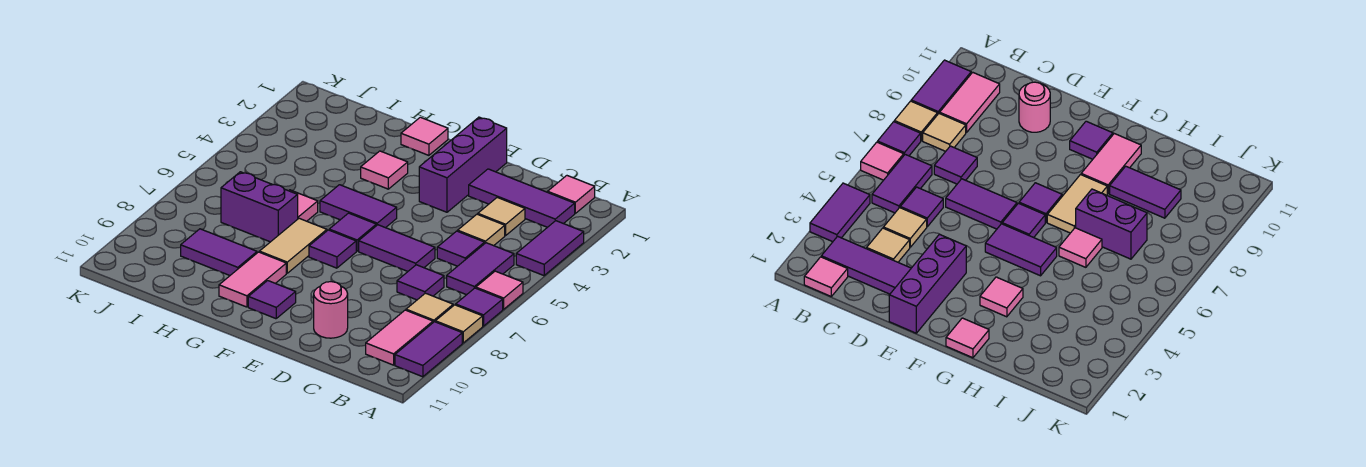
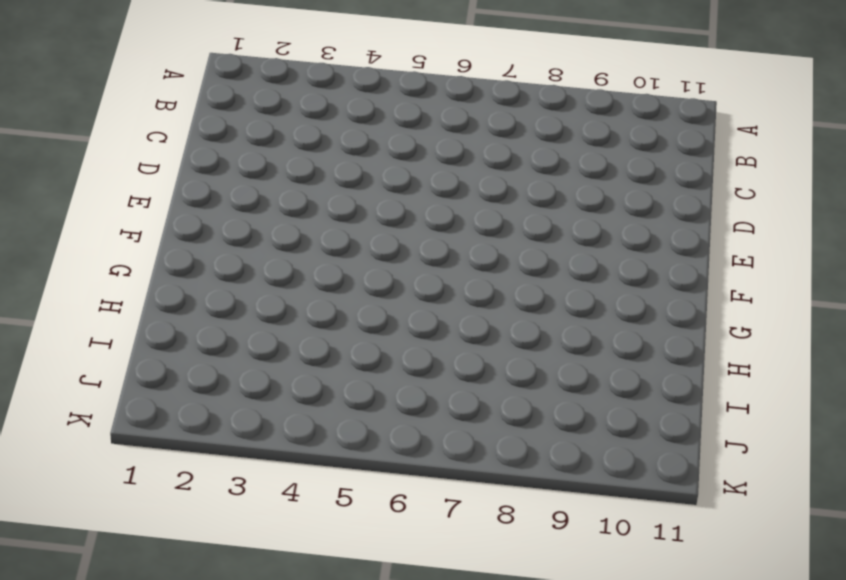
none -> purple 1x2 tile [516,221,584,276]
none -> pink 1x1 tile [476,271,523,309]
none -> purple 1x1 tile [456,288,503,326]

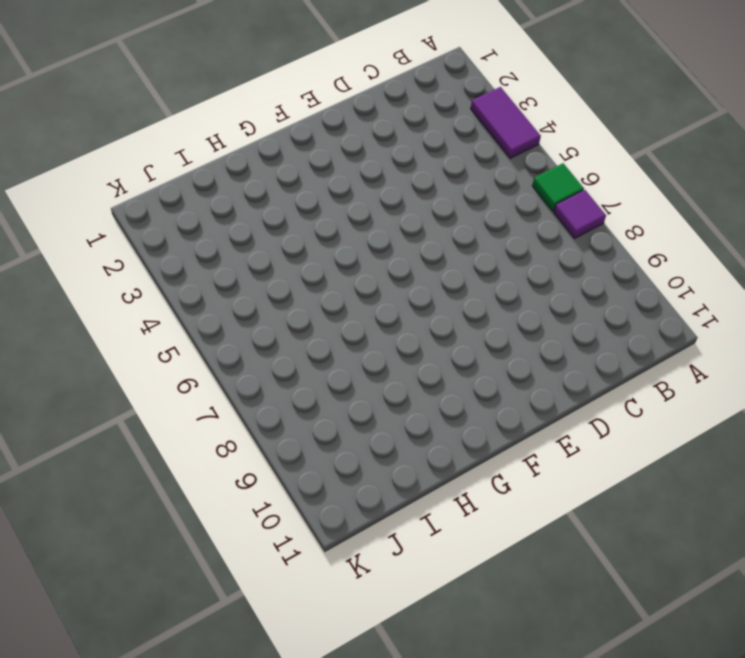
green 1x1 tile [532,163,584,211] -> pink 1x1 tile [476,271,523,309]
none -> tan 1x1 tile [435,305,483,343]
none -> purple 1x2 tile [395,322,462,377]
none -> pink 1x1 tile [548,176,595,213]

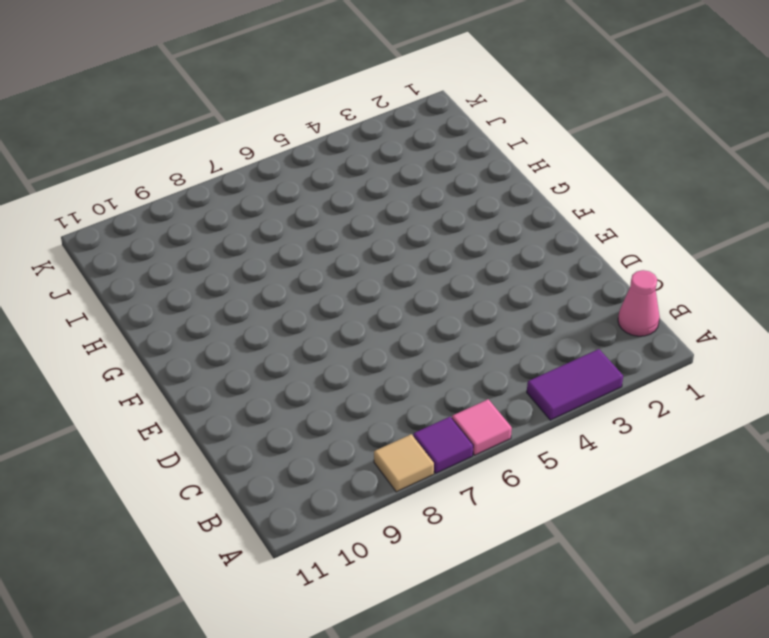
pink 1x1 cone [618,270,660,336] -> pink 1x1 tile [548,176,595,213]
none -> purple 1x2 tile [395,322,462,377]
none -> purple 1x3 tile [469,169,575,227]
none -> purple 1x2 tile [447,243,514,295]

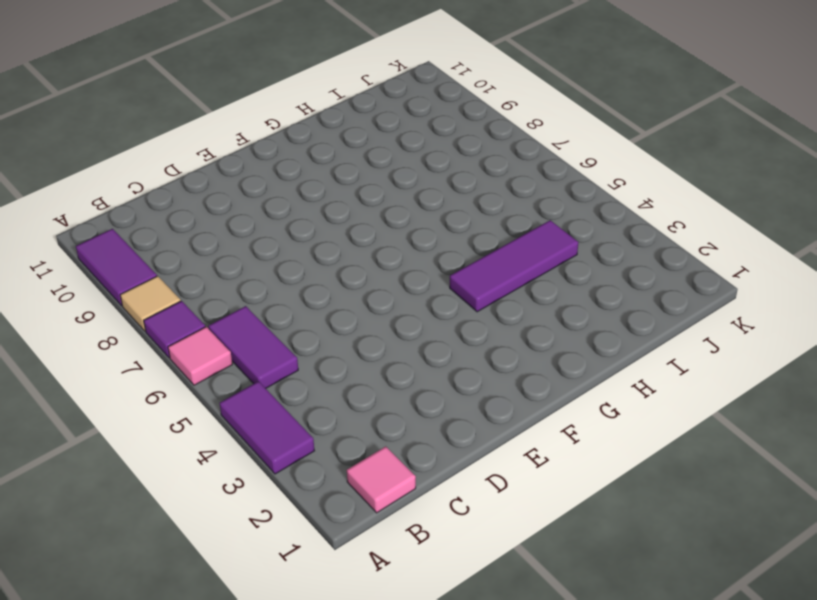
purple 1x3 tile [450,220,578,312] -> purple 1x3 tile moved to [469,169,575,227]
none -> tan 1x1 tile [406,293,453,322]
none -> pink 1x2 tile [366,310,433,365]
none -> tan 1x1 tile [478,198,525,236]

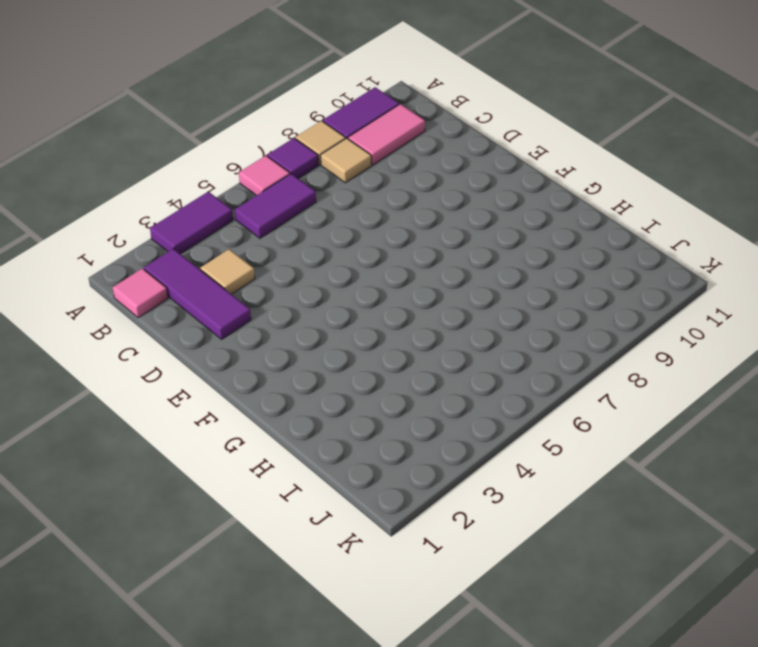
none -> tan 1x1 tile [458,214,505,246]
none -> purple 1x1 tile [437,231,485,266]
none -> purple 1x1 tile [397,265,444,300]

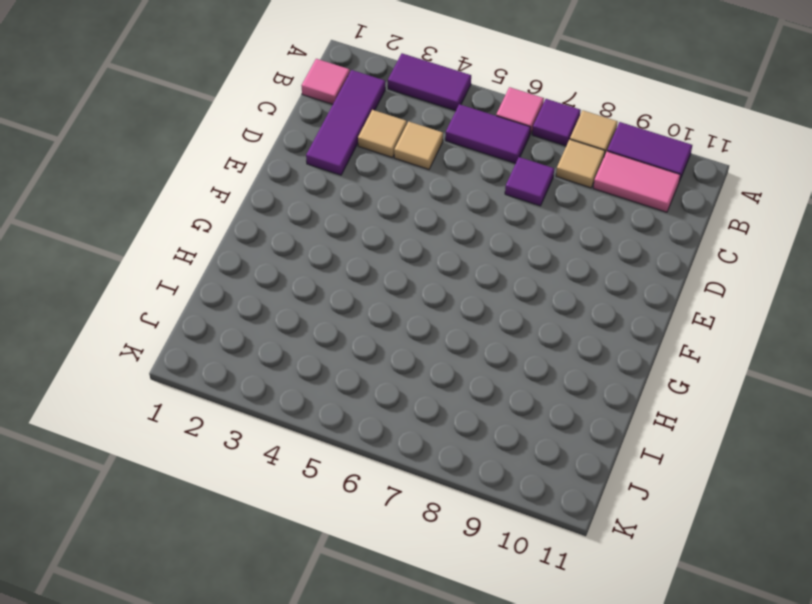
none -> purple 1x1 tile [437,231,485,266]
none -> purple 1x2 tile [359,225,435,271]
none -> pink 1x1 round brick [314,282,348,338]

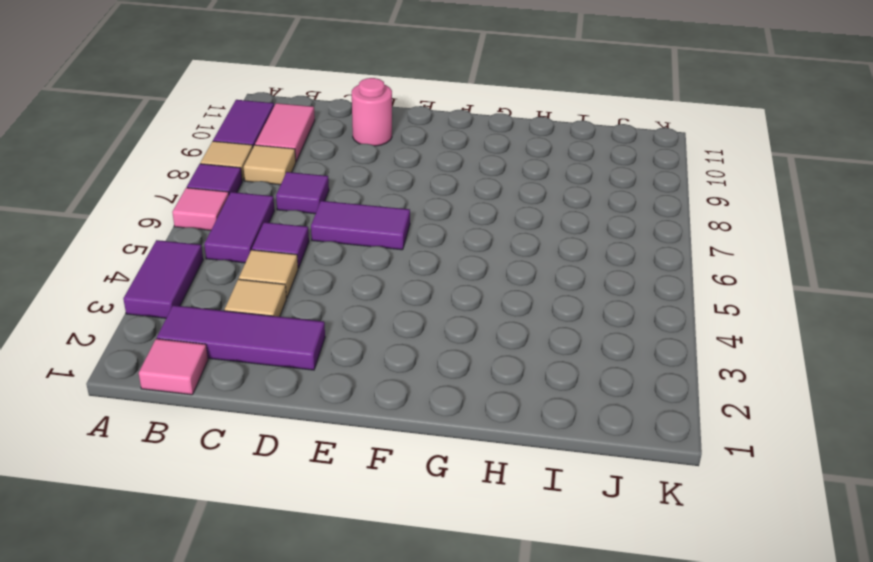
none -> purple 1x3 brick [419,117,507,212]
none -> purple 1x2 tile [320,185,397,228]
none -> purple 1x1 tile [329,213,376,251]

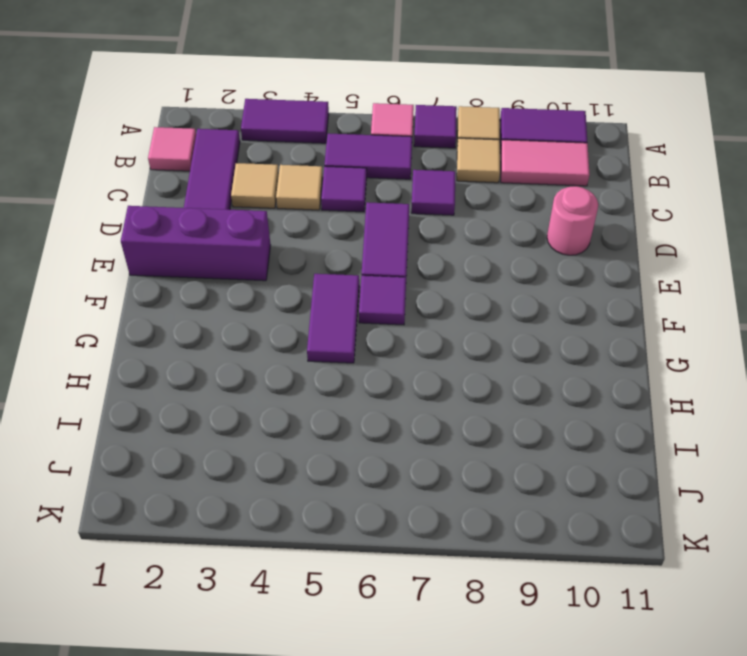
none -> purple 1x1 tile [309,230,356,268]
none -> purple 1x1 tile [248,281,296,319]
none -> pink 1x1 tile [401,117,448,155]

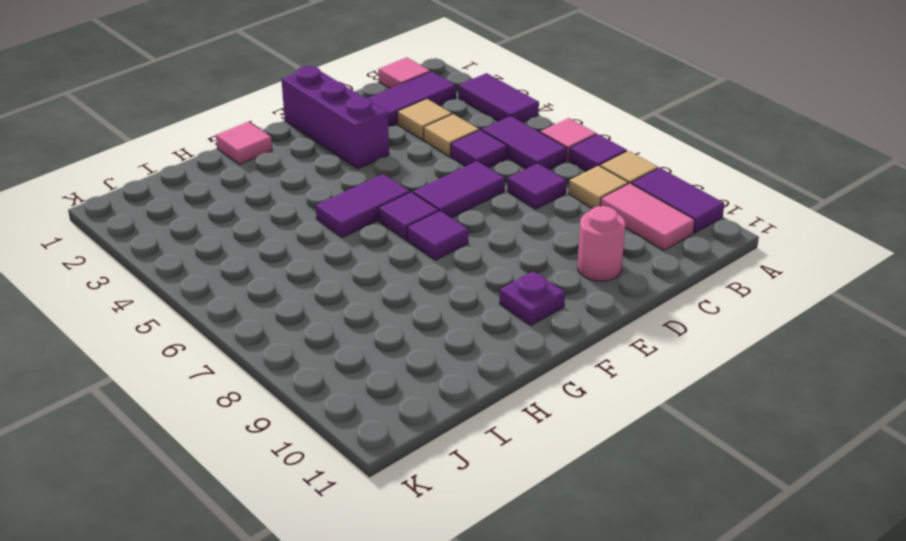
purple 1x1 plate [500,271,565,325] -> purple 1x1 tile [248,281,296,319]
none -> pink 1x1 tile [361,151,408,189]
none -> tan 1x2 tile [259,218,327,273]
none -> pink 1x2 tile [219,252,286,307]

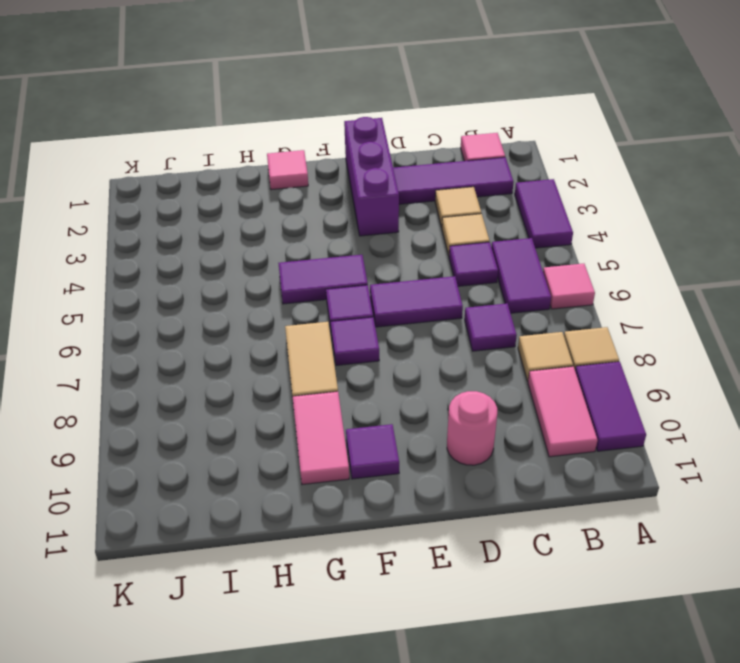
none -> purple 1x1 tile [456,288,503,326]
none -> pink 1x1 tile [361,151,408,189]
none -> pink 1x1 tile [289,190,318,221]

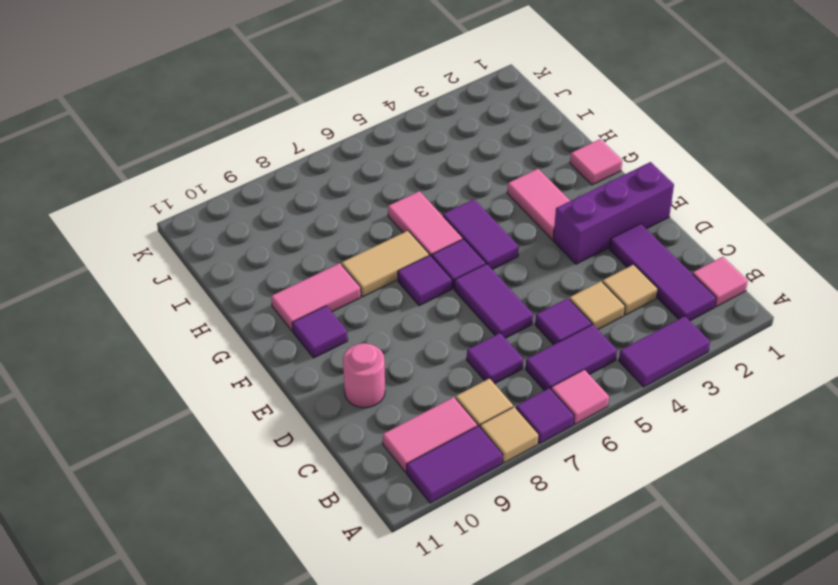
pink 1x2 tile [507,169,570,240] -> pink 1x1 tile [361,151,408,189]
pink 1x2 tile [388,191,463,257] -> pink 1x1 tile [289,190,318,221]
none -> purple 1x2 brick [221,172,298,242]
none -> purple 1x2 tile [181,229,257,275]

